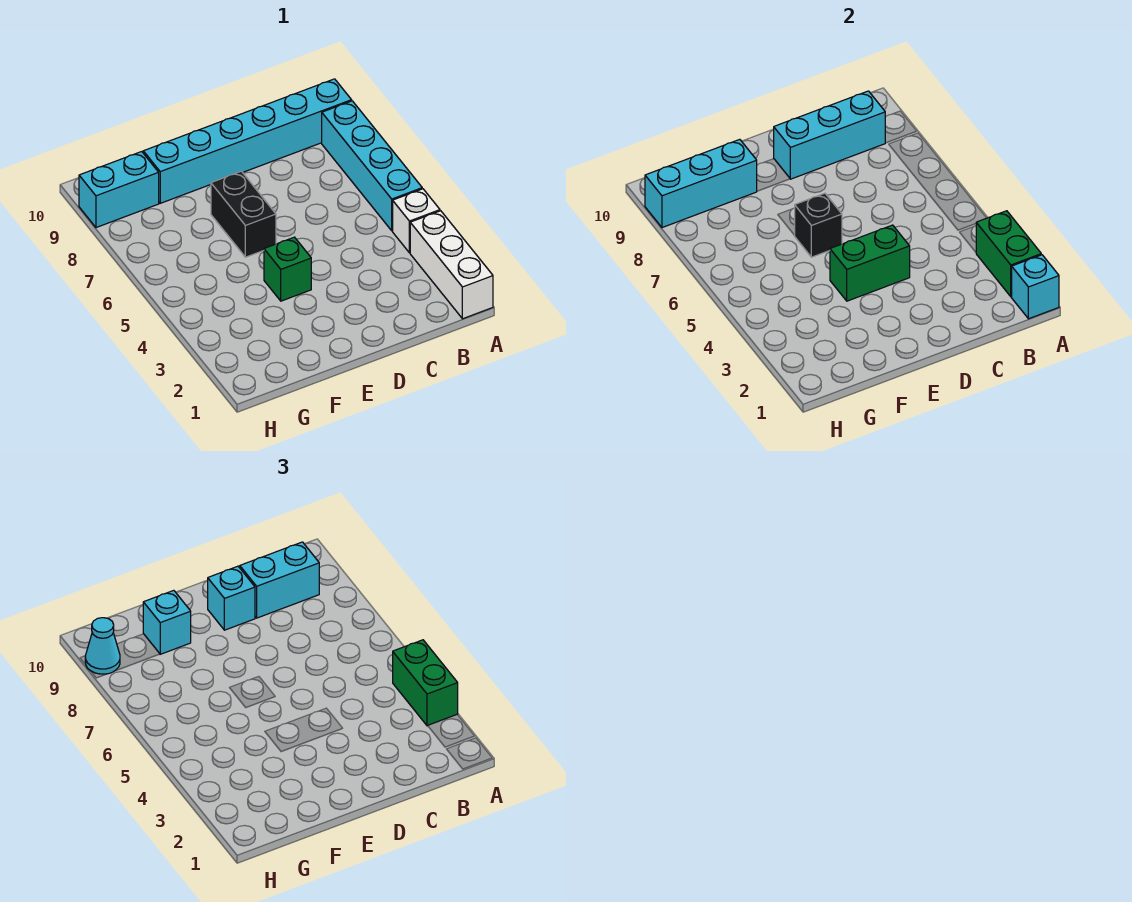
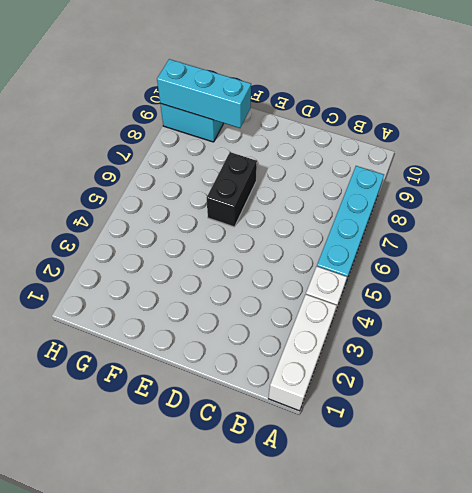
none -> cyan 1x6 brick [143,79,352,203]
none -> green 1x1 brick [264,237,311,301]
none -> cyan 1x1 brick [1011,255,1059,319]

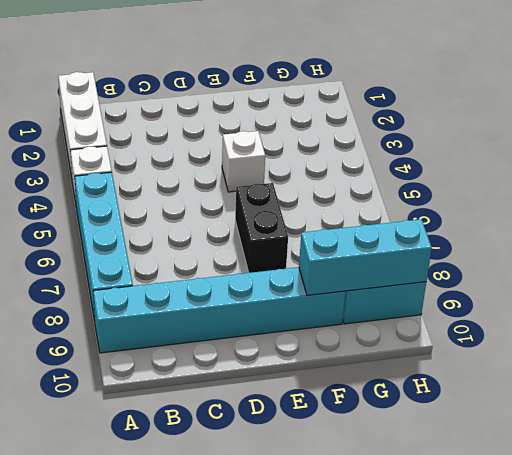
white 1x1 brick [222,131,265,192] -> green 1x1 brick [264,237,311,301]
none -> cyan 1x1 brick [1011,255,1059,319]
none -> green 1x2 brick [976,211,1041,296]
none -> cyan 1x3 brick [774,91,885,179]

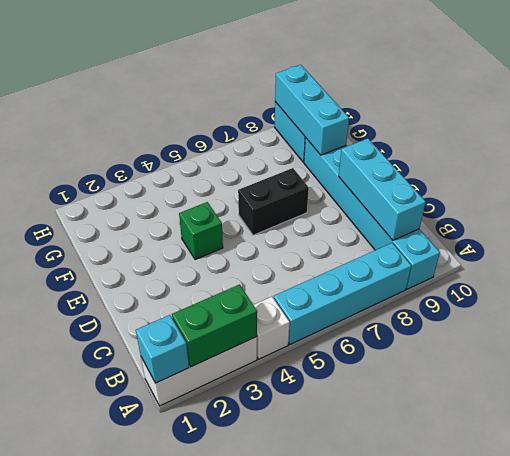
none -> green 1x2 brick [830,225,910,301]
none -> black 1x1 brick [795,193,842,257]
none -> green 1x2 brick [393,640,458,726]

